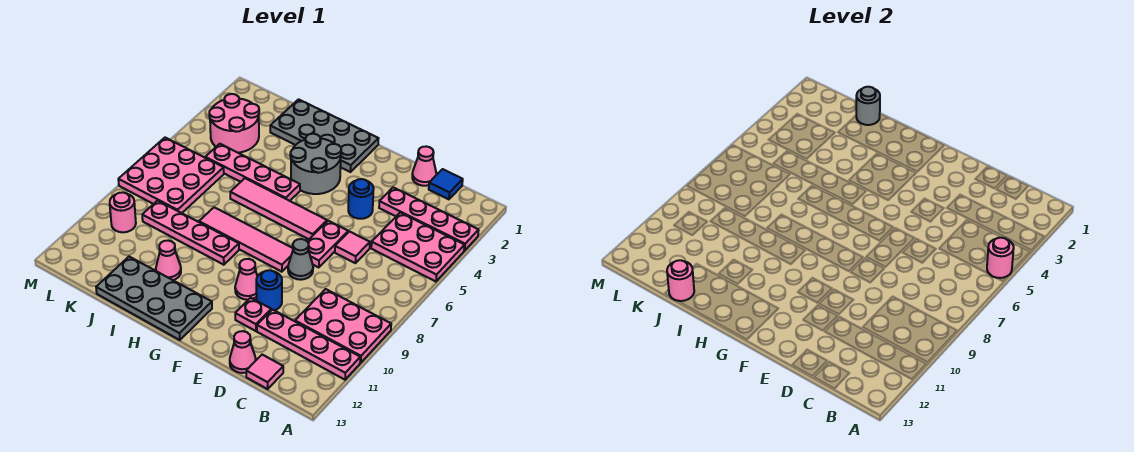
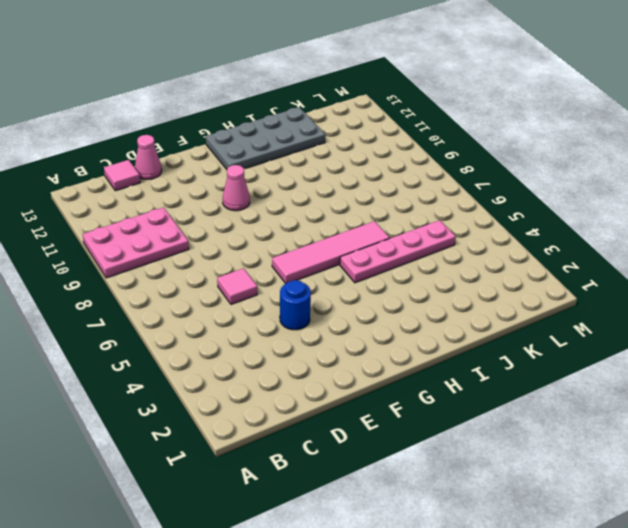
none -> pink 1x4 plate [379,187,479,251]
none -> pink 2x3 plate [371,213,465,282]
none -> pink 1x4 plate [257,310,360,380]

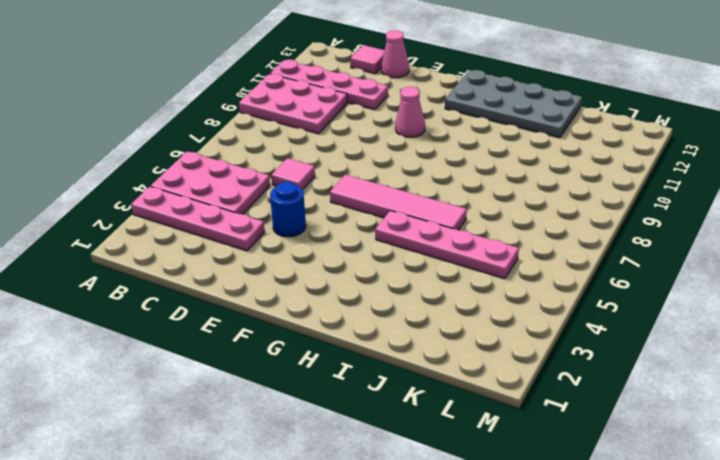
none -> blue 1x1 tile [429,169,463,199]
none -> pink 1x1 cone [412,146,436,186]
none -> pink 1x2 plate [307,221,348,267]

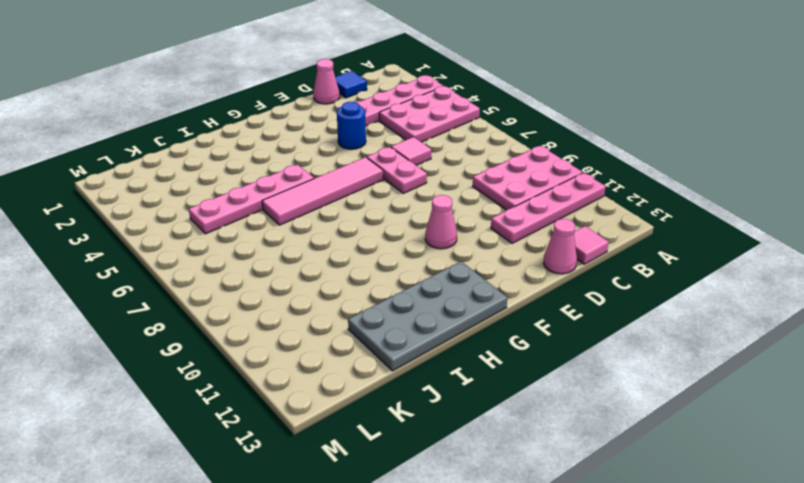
none -> grey 1x1 cone [288,239,313,280]
none -> blue 1x1 round brick [256,270,282,310]
none -> pink 1x1 plate [235,298,271,331]

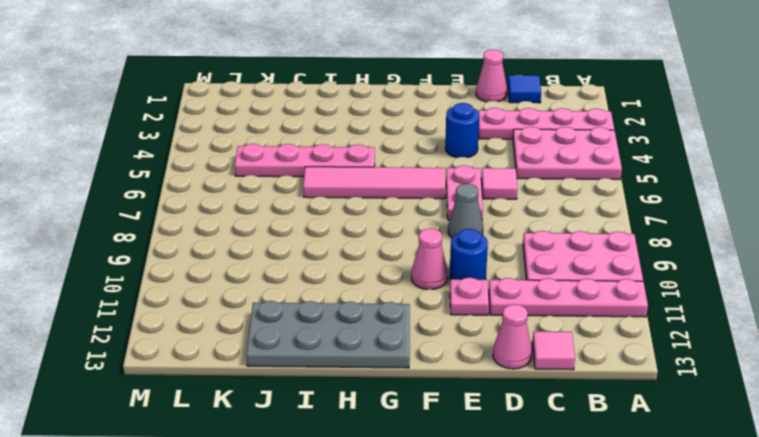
none -> pink 1x4 tile [199,207,293,272]
none -> grey 2x4 plate [270,99,379,172]
none -> grey 2x2 round brick [290,134,341,194]

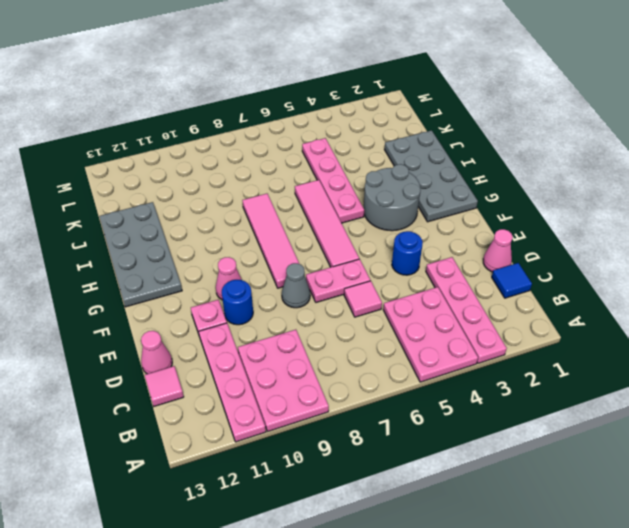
none -> pink 1x4 plate [142,201,239,265]
none -> pink 1x1 cone [156,241,181,280]
none -> pink 2x2 round brick [209,94,259,153]

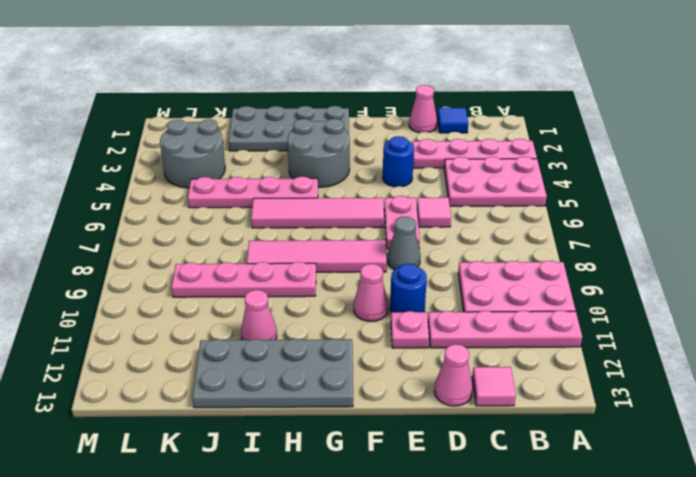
grey 2x2 round brick [160,119,225,188] -> pink 2x2 round brick [209,94,259,153]
none -> pink 3x3 plate [118,138,224,213]
none -> pink 1x1 round brick [110,192,136,232]
none -> pink 1x1 round brick [987,238,1014,278]

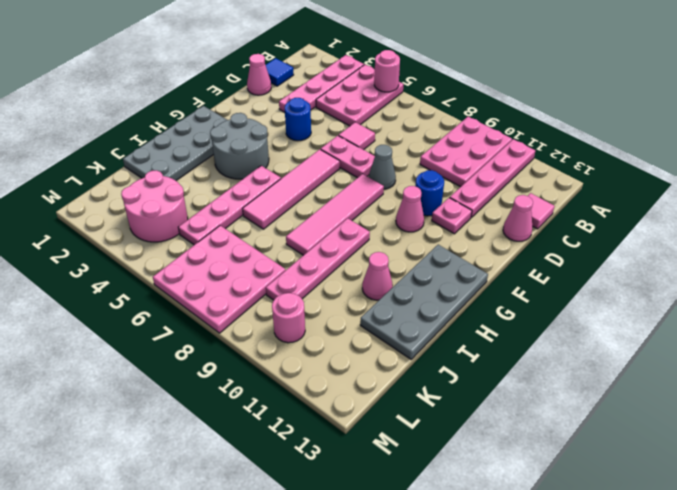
none -> grey 1x1 round brick [856,87,880,125]
none -> pink 1x1 round brick [667,260,694,301]

